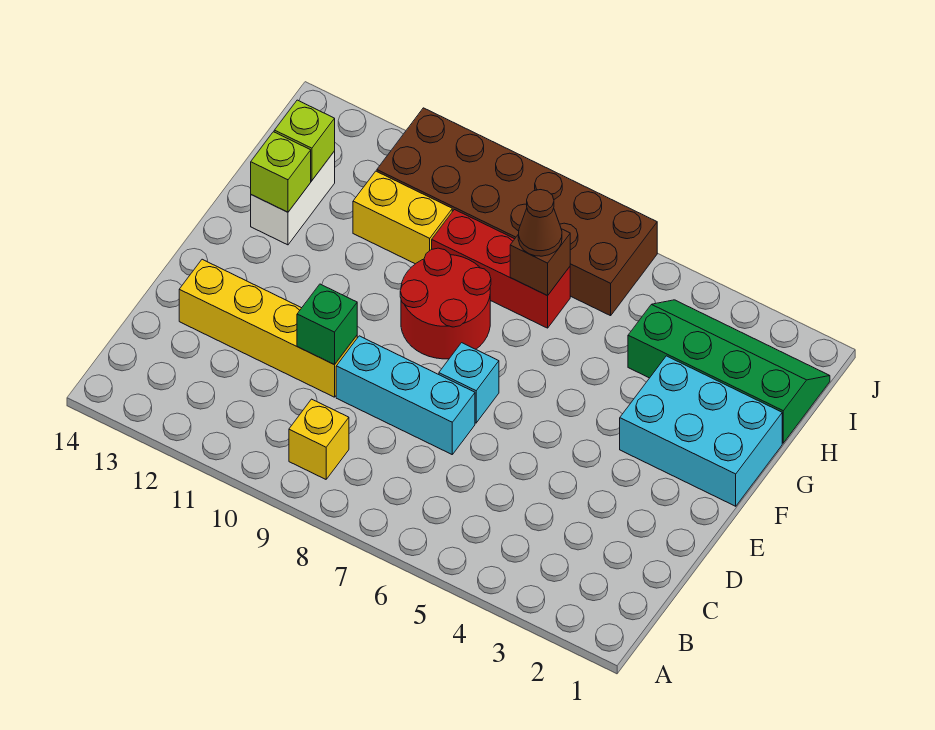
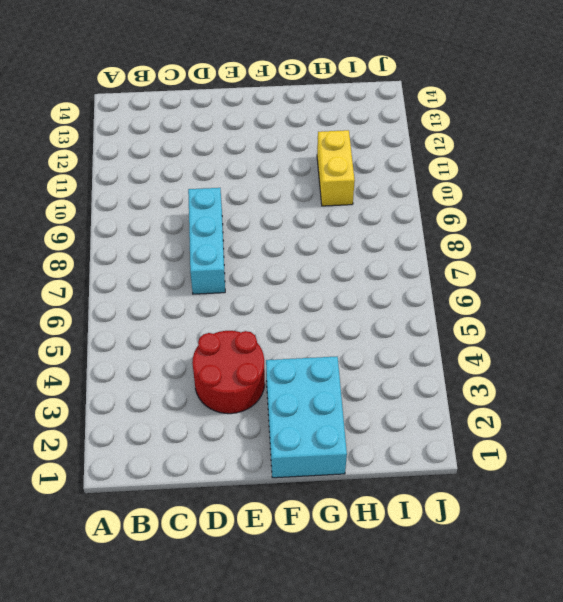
red 2x2 round brick [192,331,265,414] -> red 2x2 round brick moved to [400,248,491,359]
none -> yellow 1x1 brick [289,399,349,479]
none -> yellow 1x4 brick [179,259,357,397]
none -> cyan 1x1 brick [439,343,499,423]

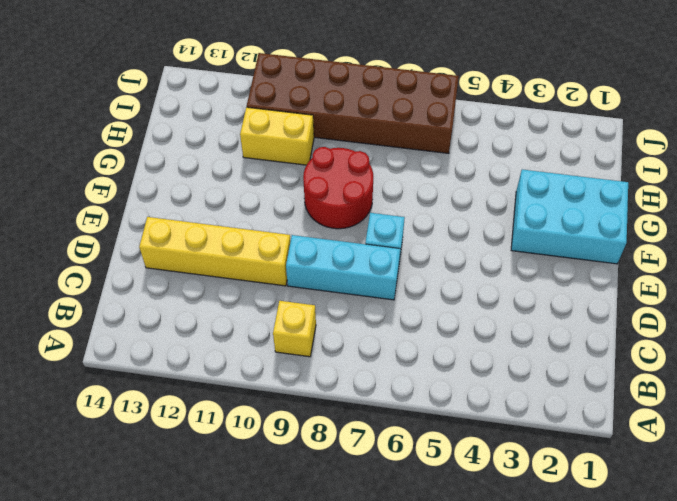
none -> white 1x2 brick [251,151,335,245]
none -> green 2x4 slope [628,300,830,443]
none -> red 1x3 brick [432,210,570,328]

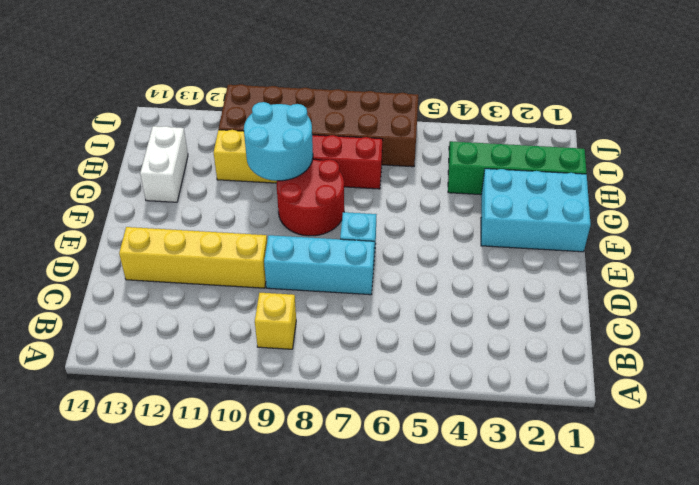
cyan 2x2 round brick [244,102,313,181] -> none
none -> green 1x1 brick [297,284,357,365]
none -> lime 1x1 brick [251,132,311,212]
none -> brown 1x1 brick [510,229,570,296]

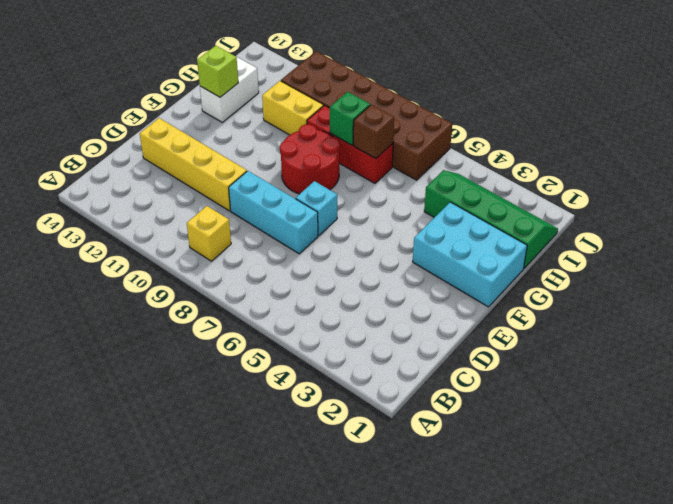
green 1x1 brick [330,92,370,145] -> green 1x1 brick moved to [297,284,357,365]
none -> lime 1x1 brick [274,100,335,181]
none -> brown 1x1 cone [518,190,562,256]

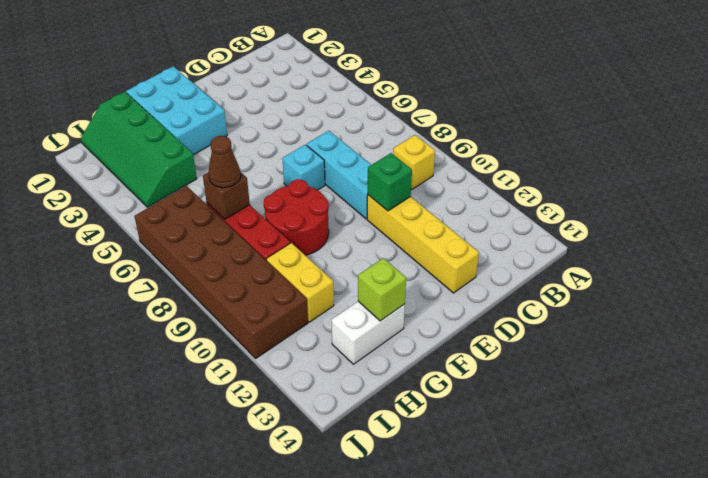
none -> lime 1x1 brick [274,100,335,181]

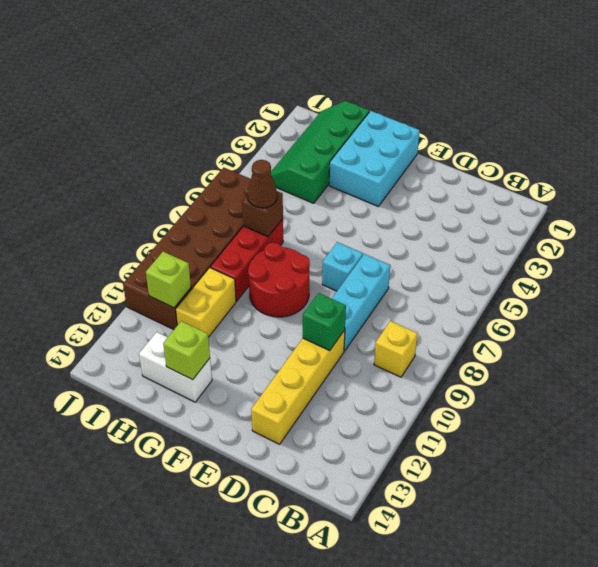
lime 1x1 brick [146,252,191,308] -> lime 1x1 brick moved to [274,100,335,181]

